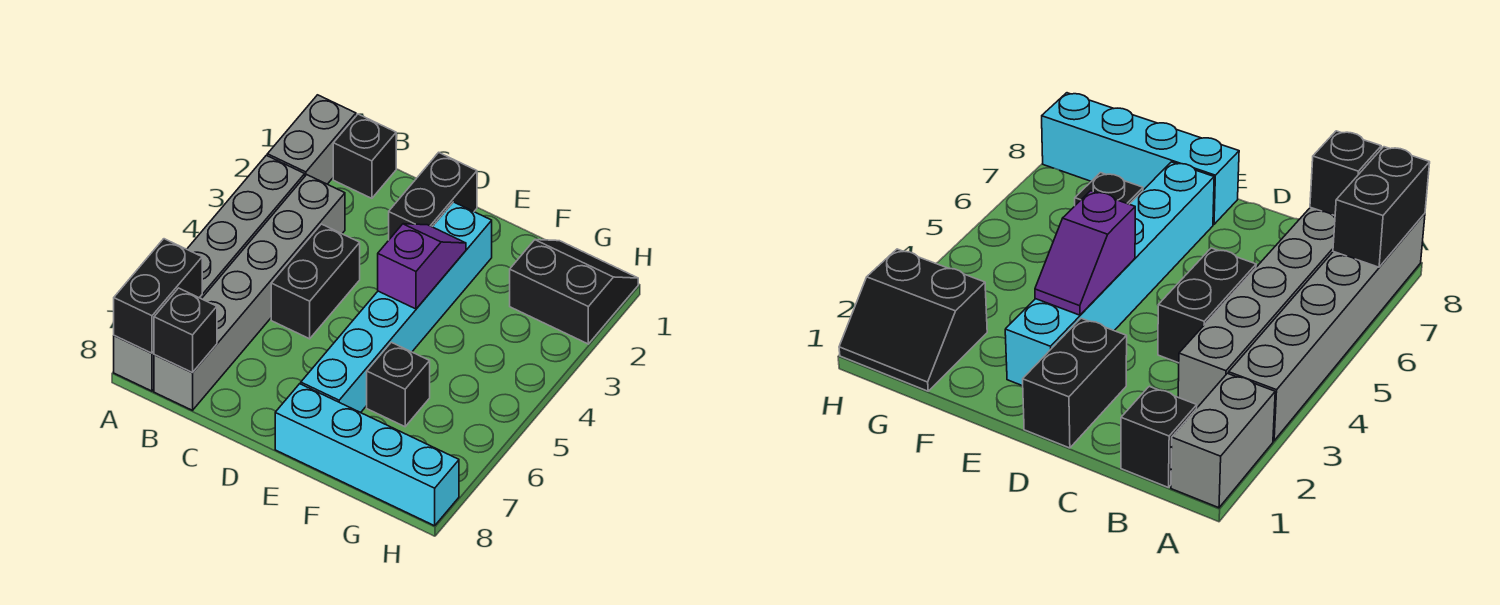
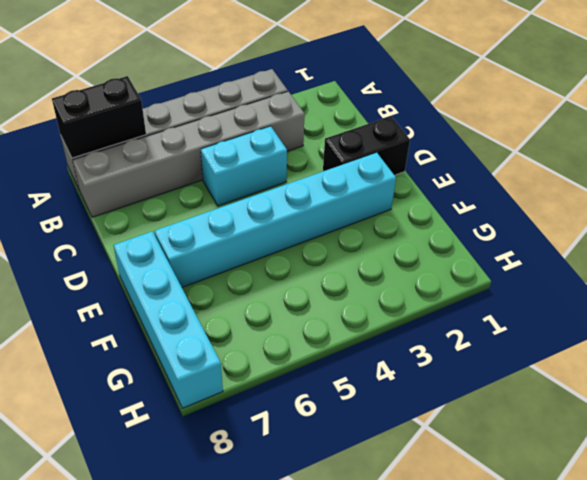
cyan 1x2 brick [201,126,287,206] -> black 1x2 brick [271,224,360,339]
none -> grey 1x2 brick [267,95,356,184]
none -> black 1x1 brick [333,114,396,198]
none -> black 1x1 brick [367,342,430,427]

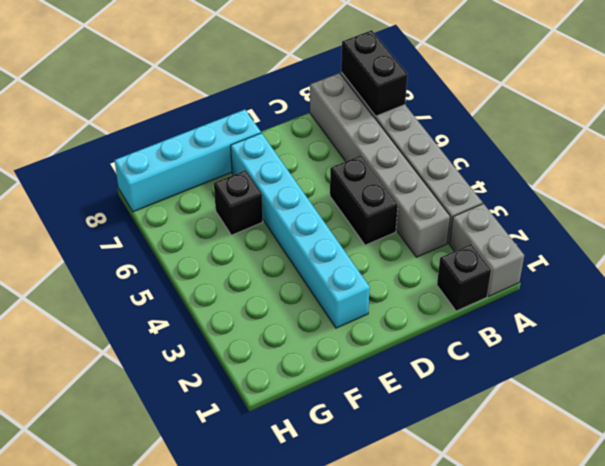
none -> black 1x2 brick [389,153,477,239]
none -> black 2x2 slope [510,240,638,344]
none -> black 1x1 brick [154,288,217,372]

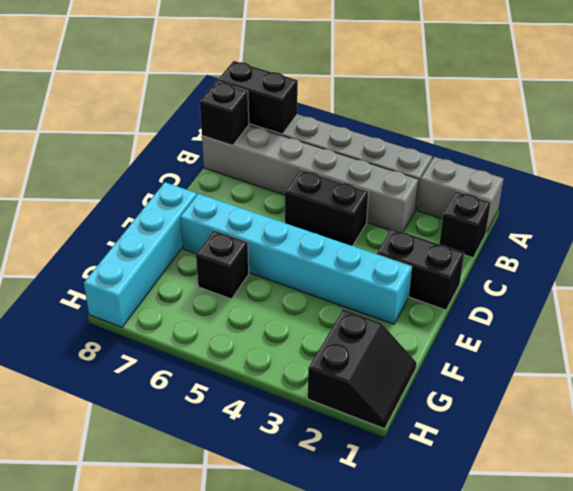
none -> purple 1x2 slope [378,224,466,309]

